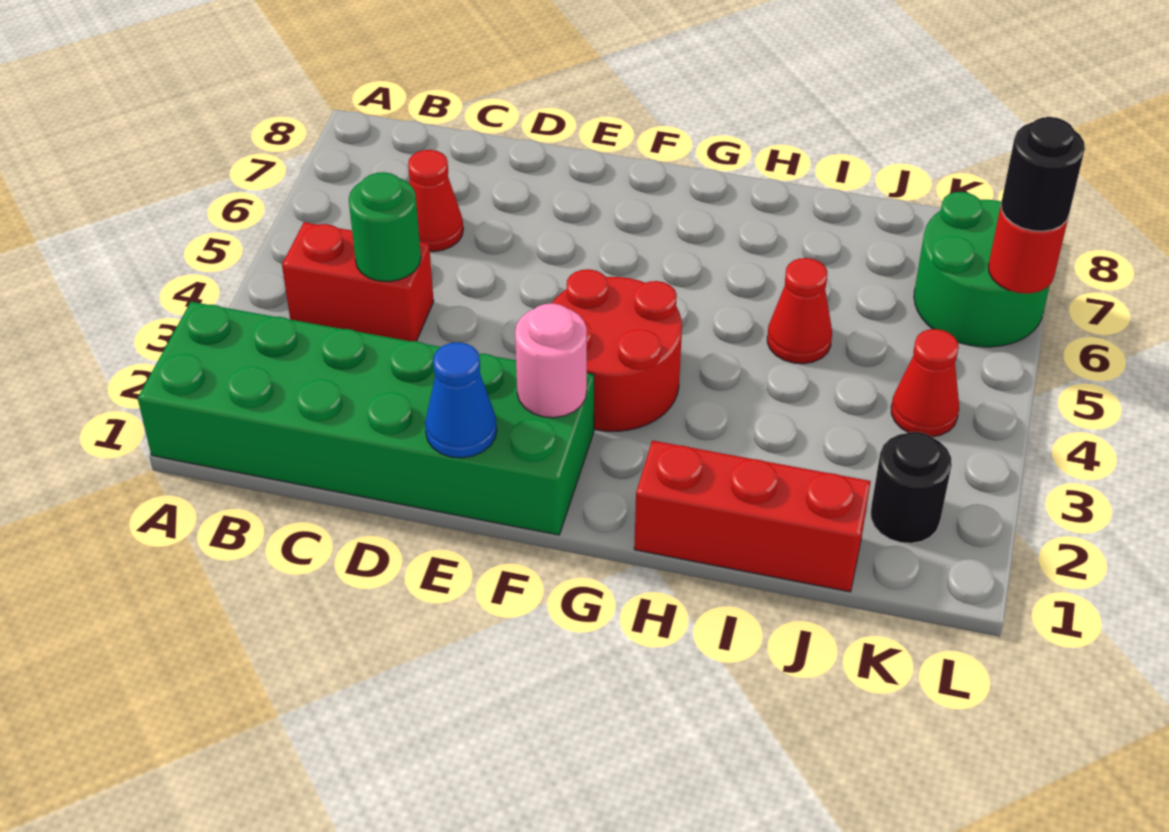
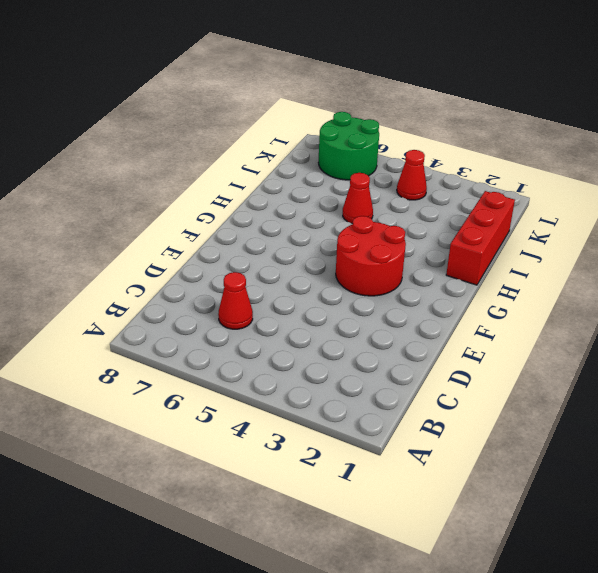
none -> green 2x6 brick [138,302,594,535]
none -> red 1x2 brick [282,222,434,341]
none -> black 1x1 round brick [871,432,952,543]

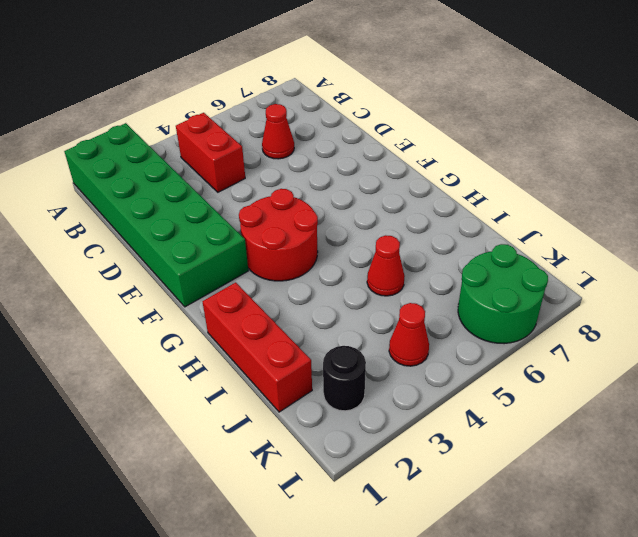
none -> green 1x1 round brick [349,172,421,282]
none -> blue 1x1 cone [425,342,497,458]
none -> pink 1x1 round brick [515,303,587,418]

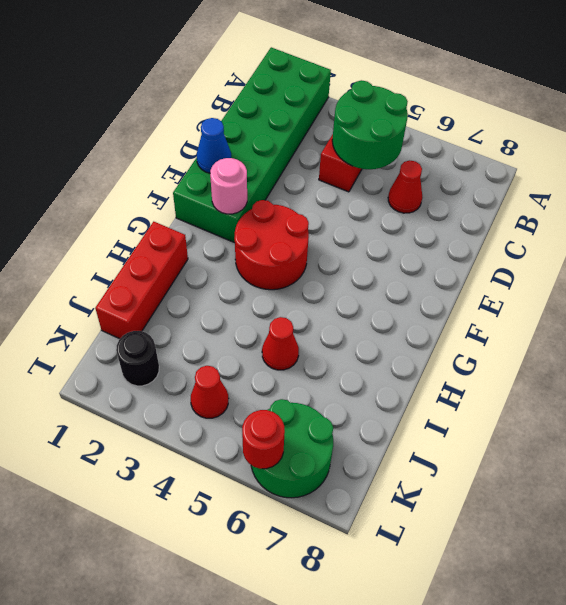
green 2x2 round brick [332,80,408,169] -> green 1x1 round brick [349,172,421,282]
none -> black 1x1 round brick [1001,117,1085,231]

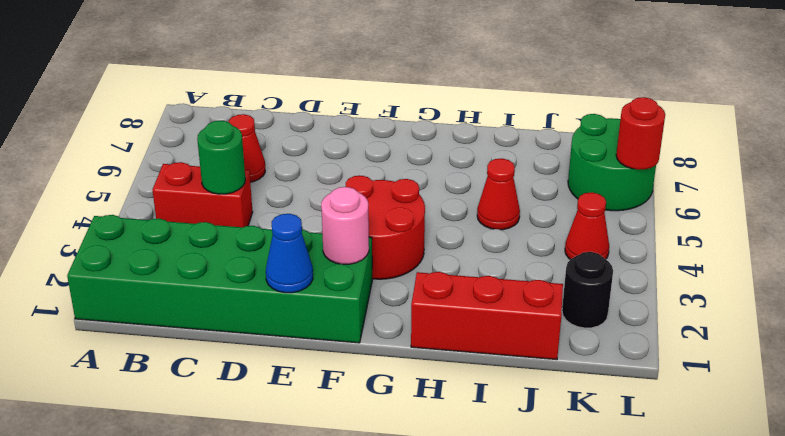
none -> black 1x1 round brick [1001,117,1085,231]

